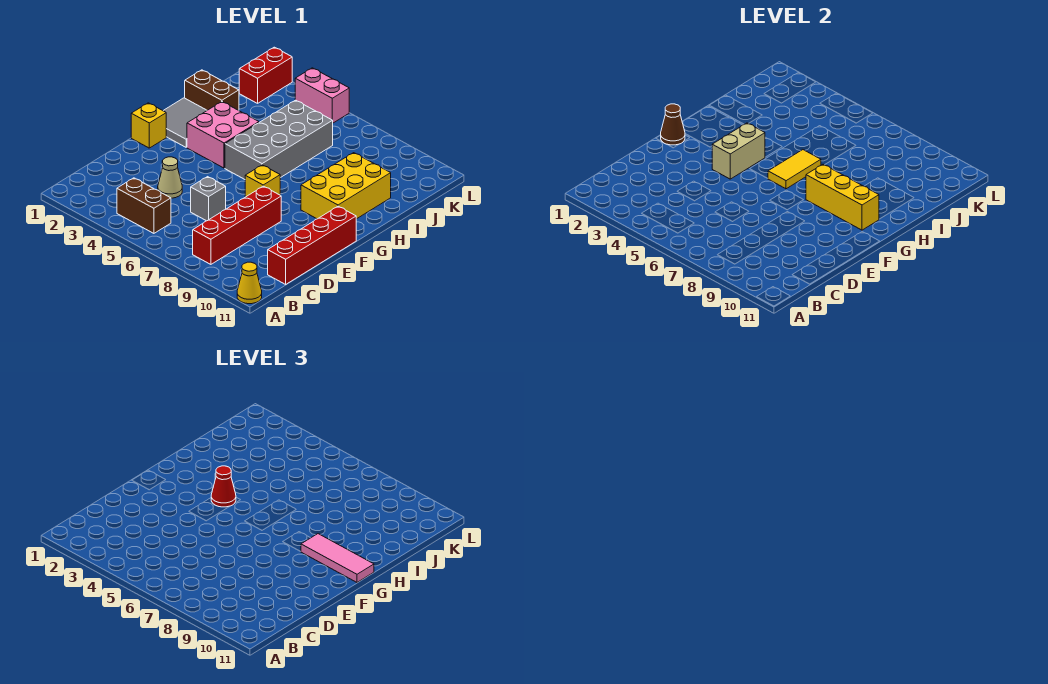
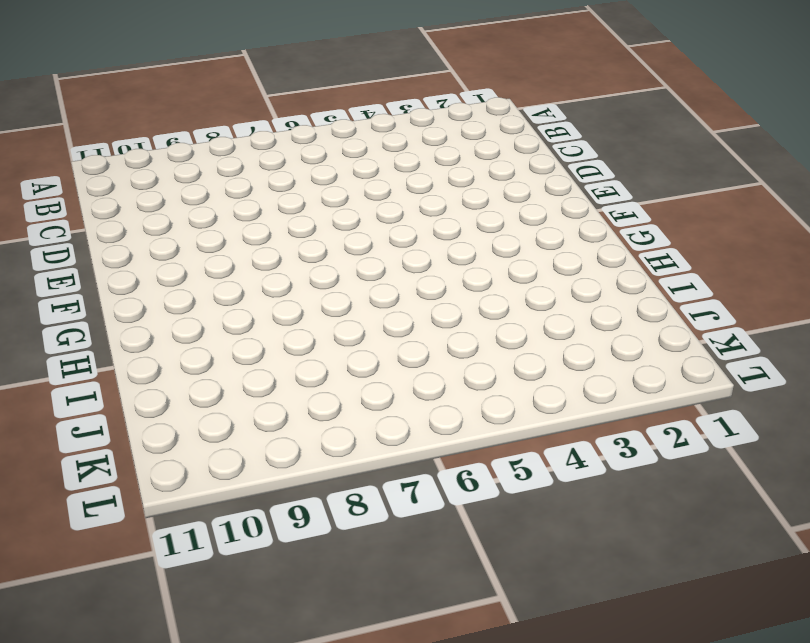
none -> yellow 1x1 cone [237,262,262,304]
none -> brown 1x2 brick [117,178,171,233]
none -> red 1x4 brick [193,186,281,264]

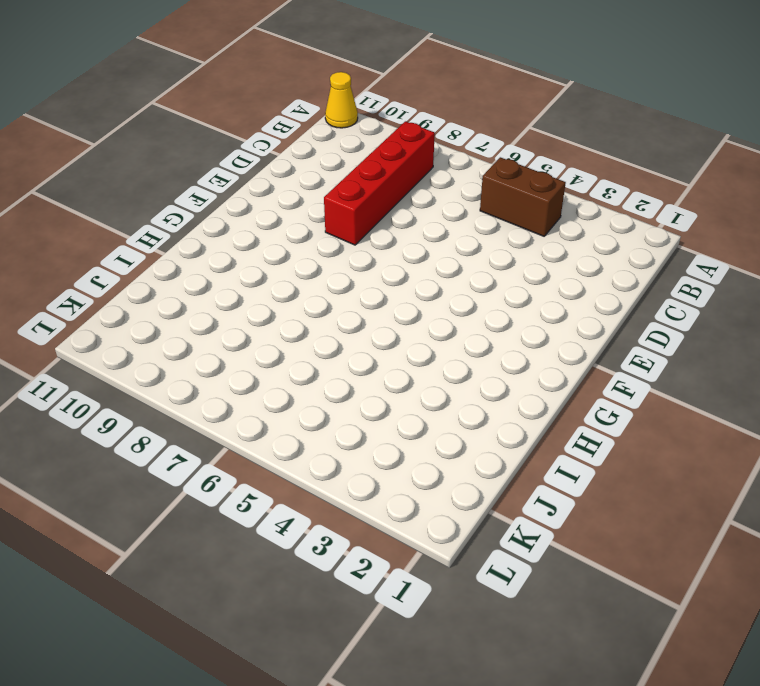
none -> red 1x4 brick [268,206,356,284]
none -> tan 1x1 cone [158,157,182,198]
none -> grey 1x1 brick [191,177,226,221]

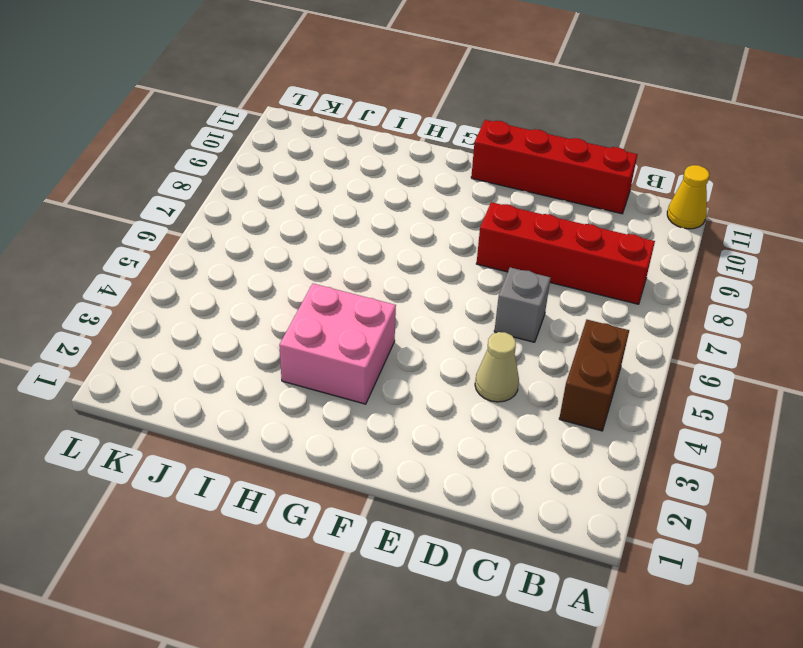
none -> yellow 1x1 brick [131,103,166,148]
none -> yellow 1x1 brick [245,165,280,197]
none -> grey 2x2 tile [163,98,207,147]

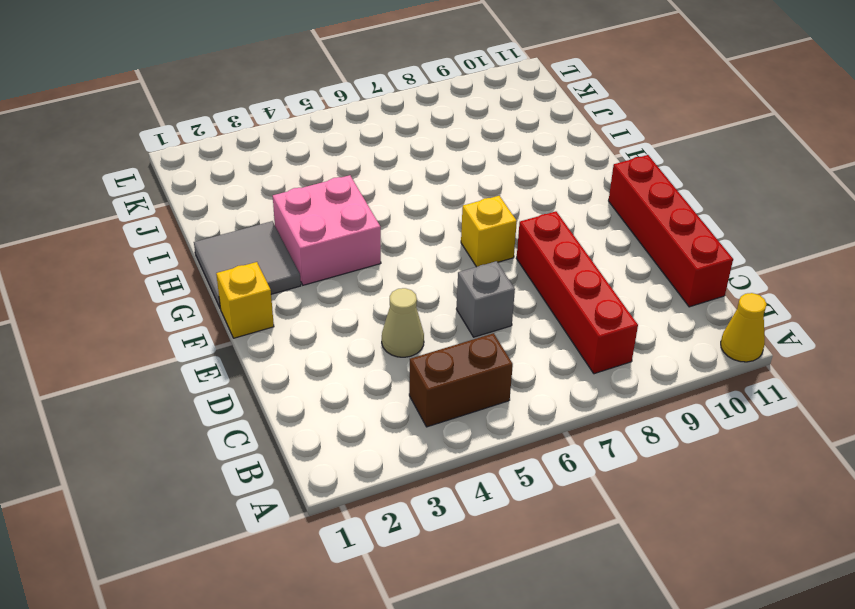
none -> grey 2x4 brick [225,100,333,179]
none -> yellow 2x3 brick [301,153,391,219]
none -> brown 1x2 brick [185,70,239,110]

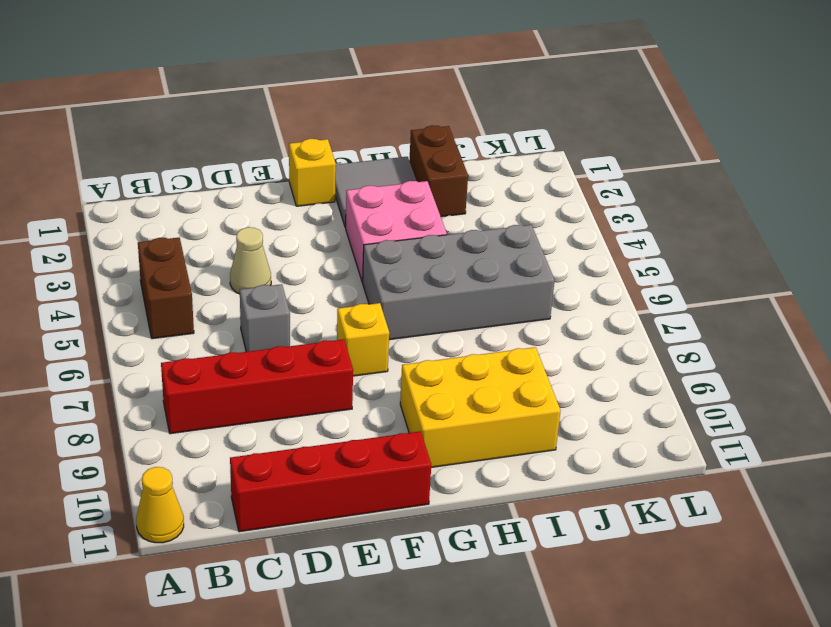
none -> red 1x2 brick [239,47,292,103]
none -> pink 1x2 brick [295,68,349,123]
none -> brown 1x1 cone [661,104,685,145]

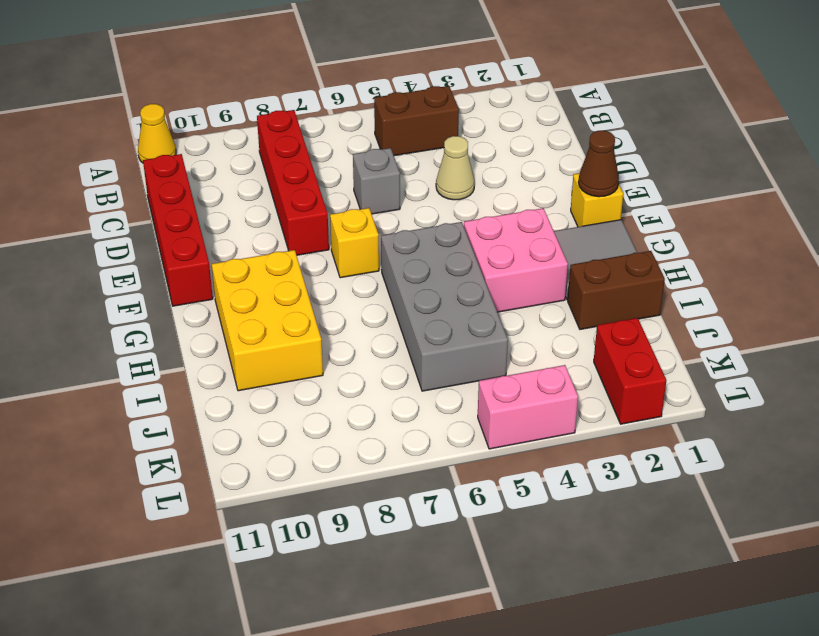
none -> tan 1x2 brick [712,123,765,179]
none -> yellow 1x2 tile [768,150,821,189]
none -> yellow 1x3 brick [806,164,879,230]

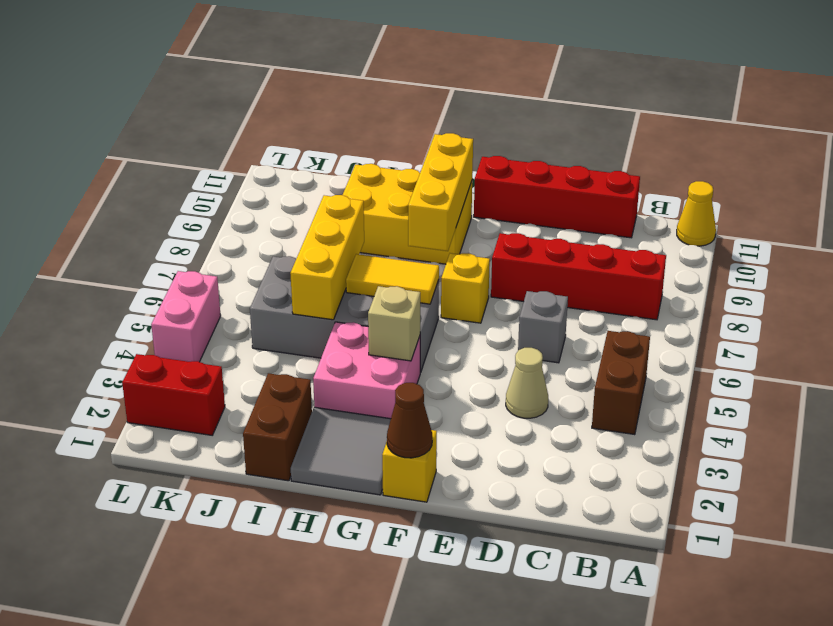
tan 1x1 brick [368,286,420,361] -> tan 1x2 brick [712,123,765,179]
yellow 1x3 brick [290,195,364,320] -> none
none -> red 1x1 cone [211,466,236,507]
none -> pink 1x3 tile [301,534,374,582]

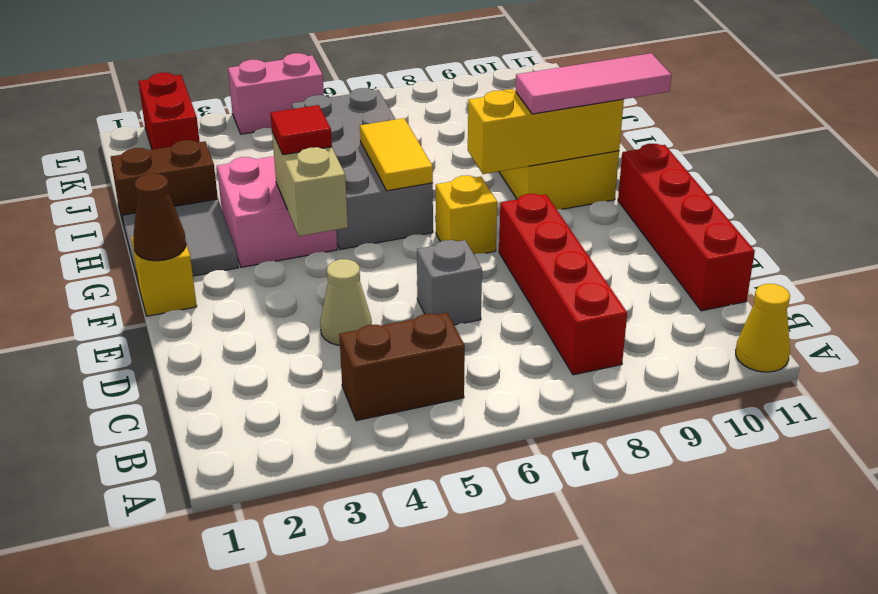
red 1x1 tile [271,105,332,155] -> red 1x1 cone [211,466,236,507]

